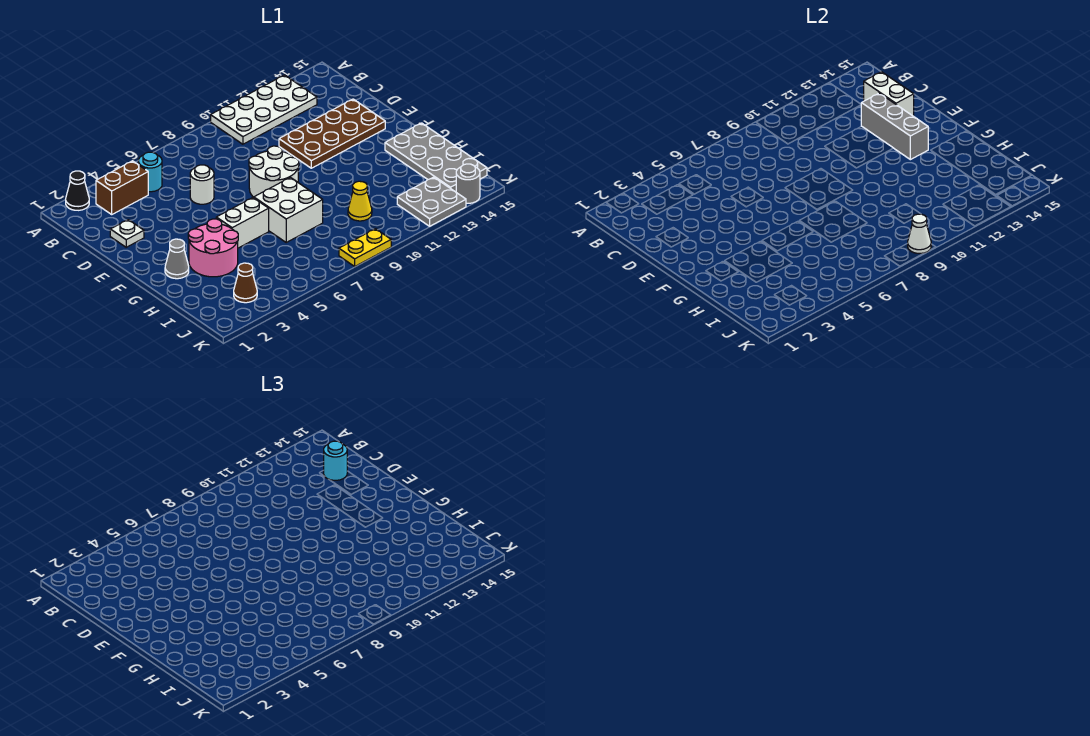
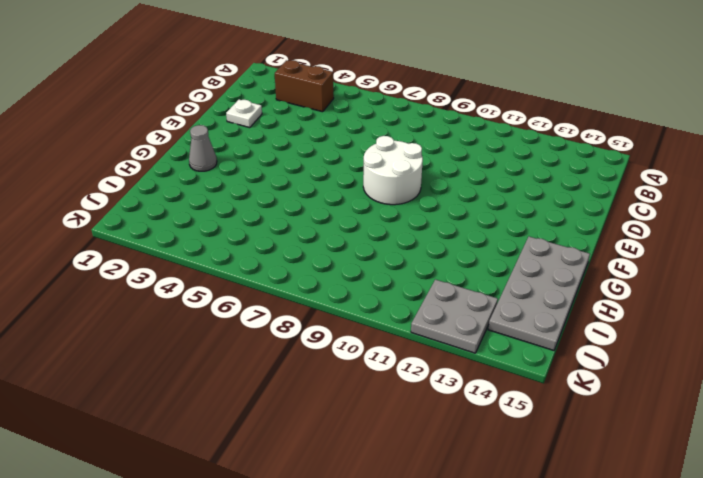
none -> black 1x1 cone [66,171,89,210]
none -> white 2x4 plate [211,75,317,144]
none -> cyan 1x1 round brick [138,152,162,192]

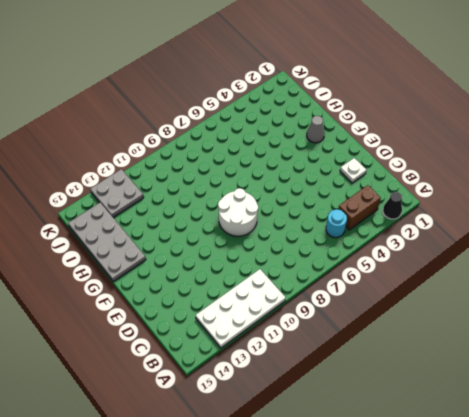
none -> white 1x1 round brick [190,165,214,204]
none -> brown 2x4 plate [279,99,385,168]
none -> pink 2x2 round brick [188,219,238,277]

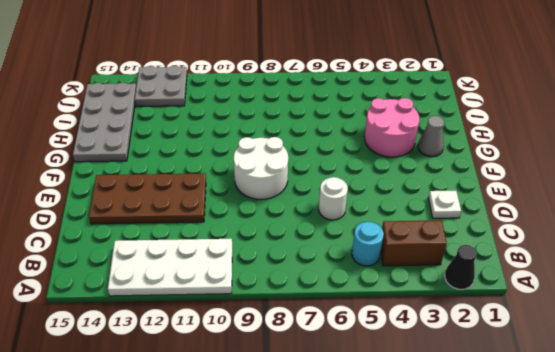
none -> white 1x2 brick [216,198,269,248]
none -> white 2x2 brick [254,177,323,242]
none -> yellow 1x1 cone [348,181,372,221]

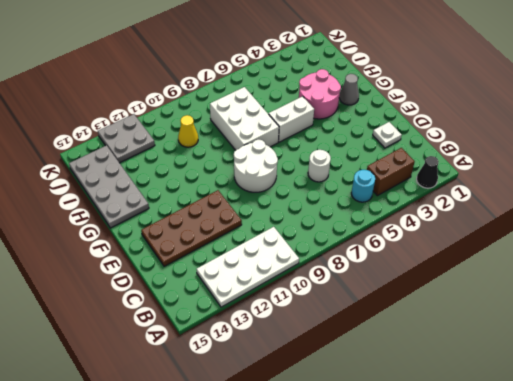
white 2x3 brick [210,87,279,150] -> white 2x2 brick [254,177,323,242]
none -> brown 1x1 cone [234,263,257,303]
none -> yellow 1x2 plate [339,229,391,266]
none -> grey 1x1 round brick [456,164,480,203]

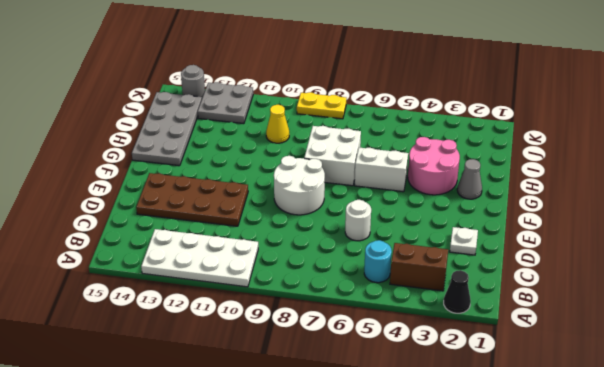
none -> brown 1x1 cone [234,263,257,303]
none -> white 1x2 brick [864,72,914,116]
none -> grey 1x3 brick [861,93,928,160]

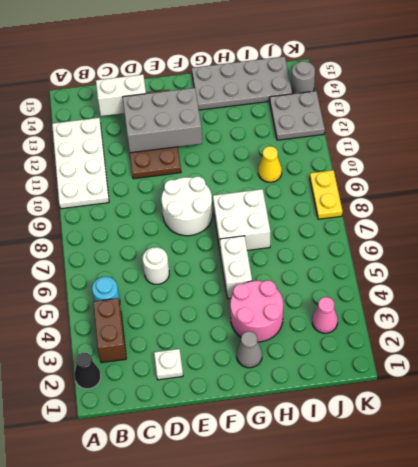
grey 2x3 brick [123,88,202,153] -> grey 1x3 brick [861,93,928,160]
pink 1x1 cone [312,297,338,333] -> brown 1x1 cone [234,263,257,303]
none -> white 1x1 cone [908,214,931,253]
none -> cyan 1x1 round brick [324,441,347,480]

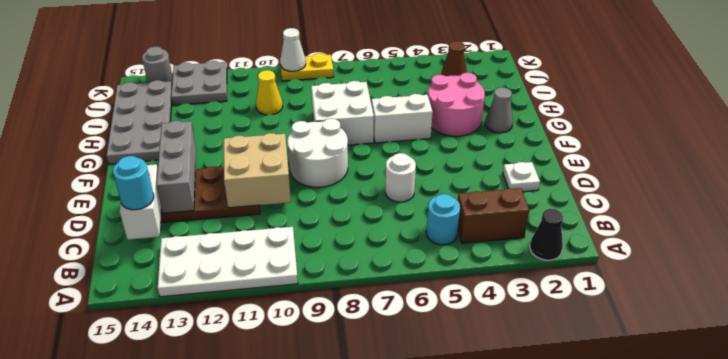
tan 2x2 brick [224,133,291,208] -> none

